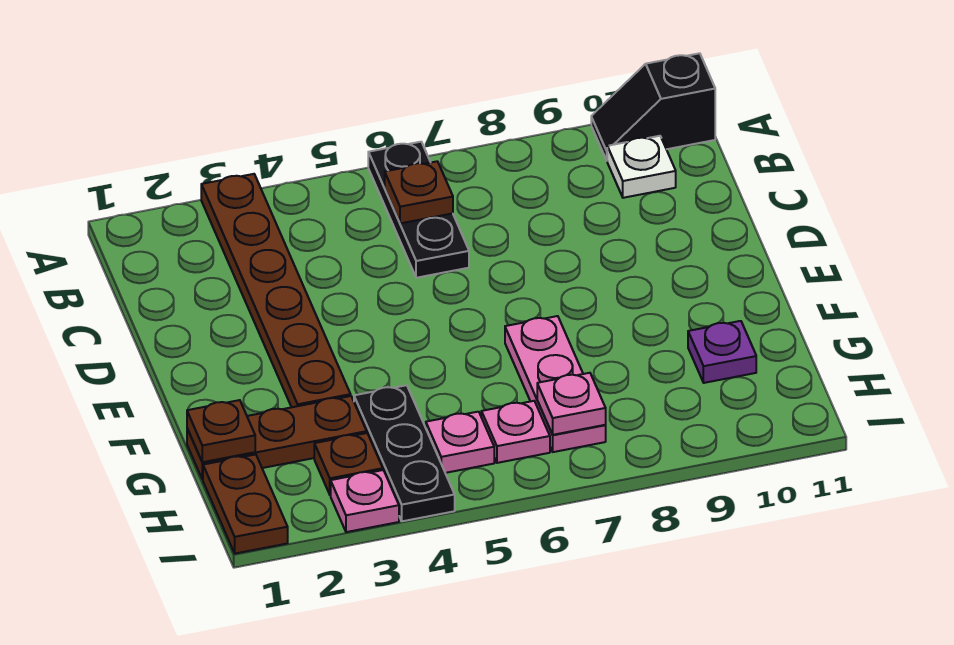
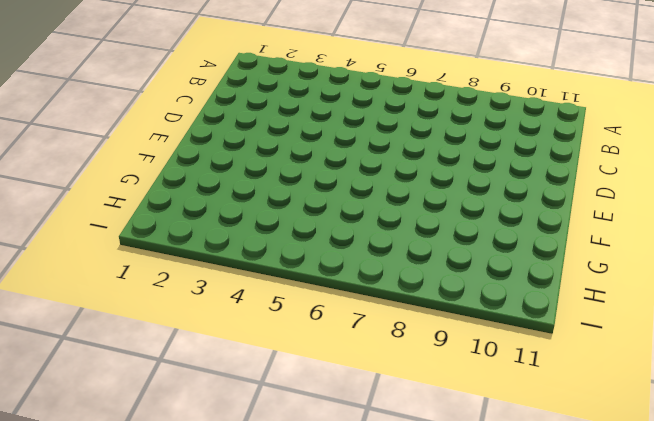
none -> brown 1x6 plate [201,174,351,407]
none -> black 1x3 plate [368,142,469,278]
none -> black 1x2 slope [591,53,715,160]

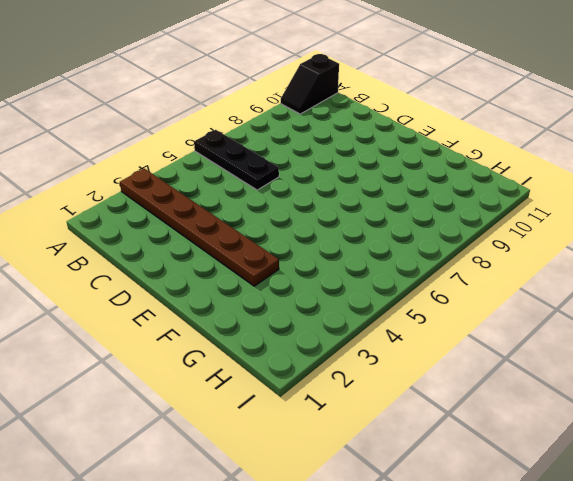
none -> white 1x1 plate [607,136,676,198]
none -> pink 1x3 plate [505,316,606,452]
none -> brown 1x3 plate [187,396,367,480]

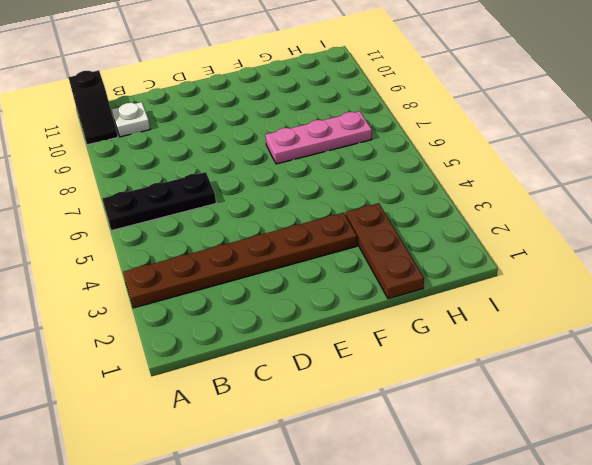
none -> black 1x3 plate [354,385,455,521]
none -> purple 1x1 plate [688,321,756,383]
none -> brown 1x2 plate [203,455,288,554]

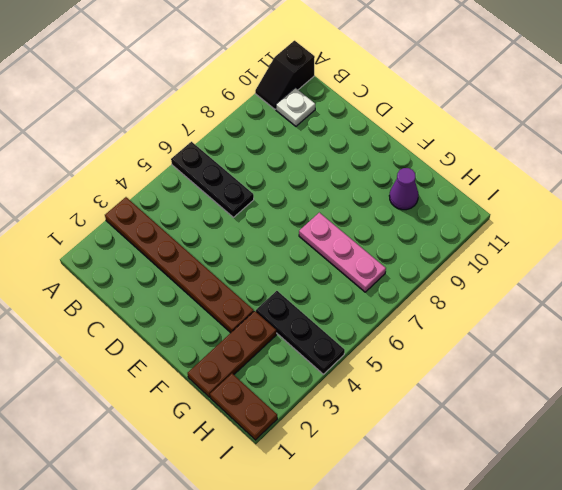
purple 1x1 cone [389,168,418,210] -> purple 1x1 plate [688,321,756,383]
none -> brown 1x1 plate [314,433,383,495]
none -> pink 1x1 plate [426,412,494,473]
none -> pink 1x1 plate [481,401,550,463]

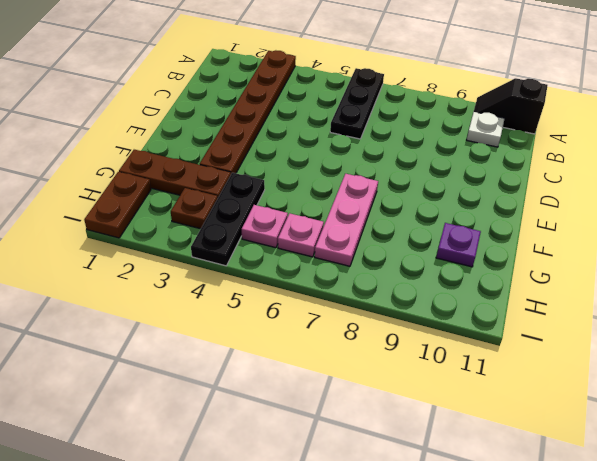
none -> pink 1x1 plate [331,470,399,532]
none -> brown 1x1 plate [385,161,453,223]
none -> brown 1x1 plate [187,400,255,462]

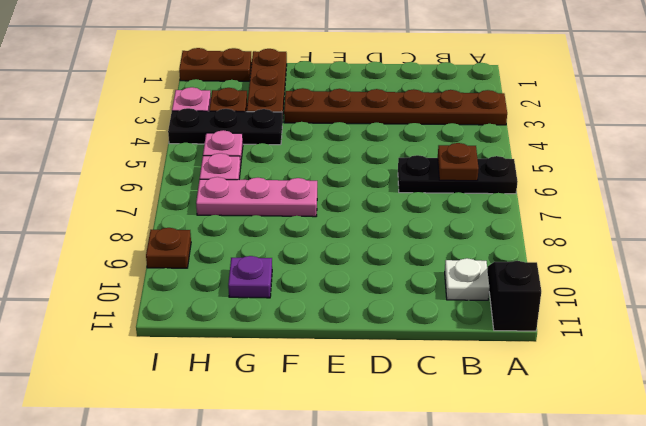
brown 1x1 plate [146,228,191,268] -> brown 1x1 plate moved to [187,400,255,462]
none -> pink 1x1 plate [537,373,606,435]

